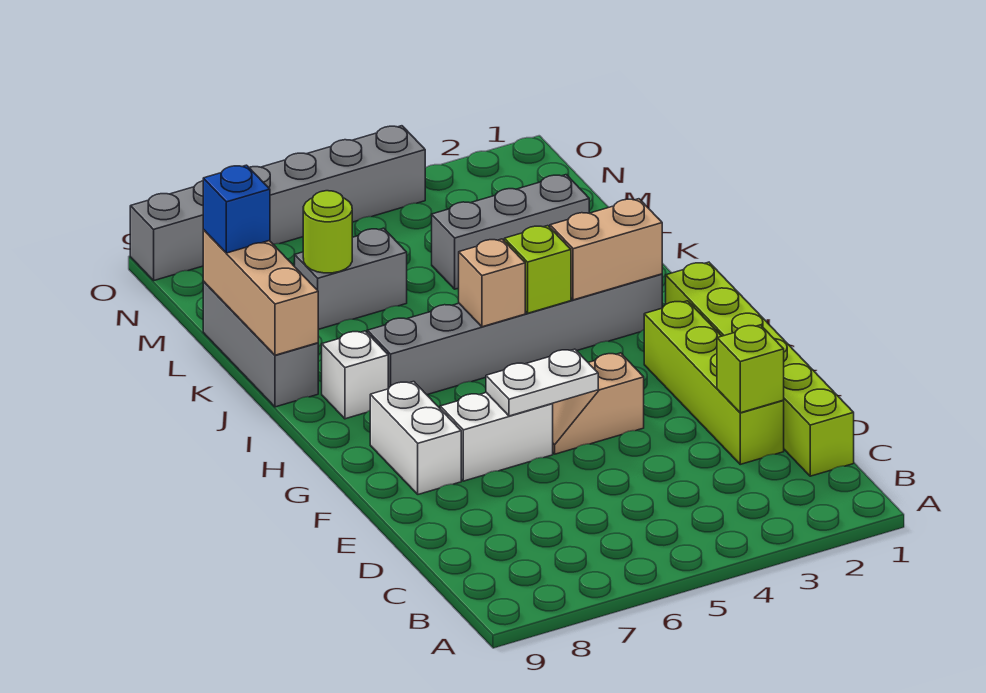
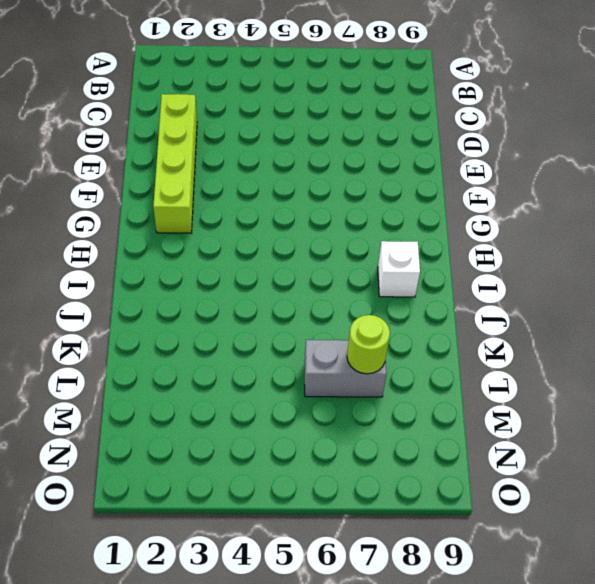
none -> lime 1x6 brick [666,262,854,476]
none -> tan 1x2 slope [552,353,644,454]
none -> white 1x2 brick [440,393,553,481]

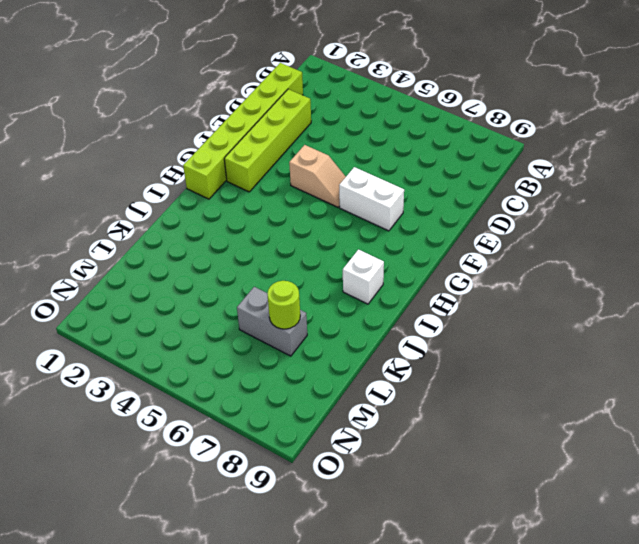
none -> white 1x2 brick [370,382,461,494]
none -> grey 1x6 brick [367,274,662,395]
none -> grey 1x3 brick [203,281,318,407]

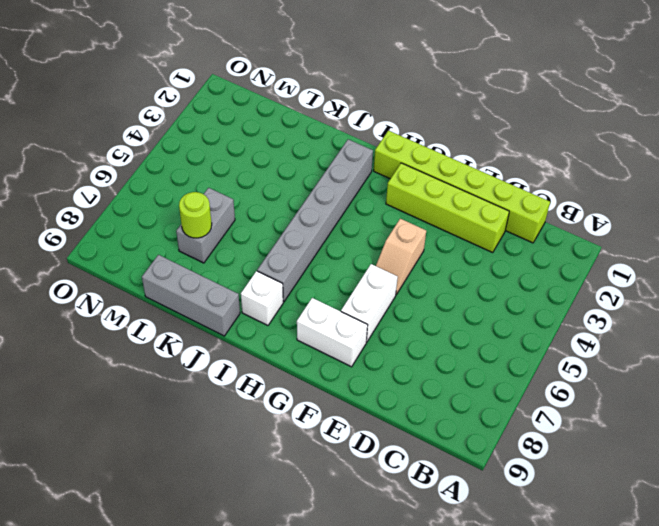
none -> grey 1x3 brick [432,175,589,289]
none -> grey 1x6 brick [130,126,425,280]
none -> lime 1x1 brick [717,325,784,413]

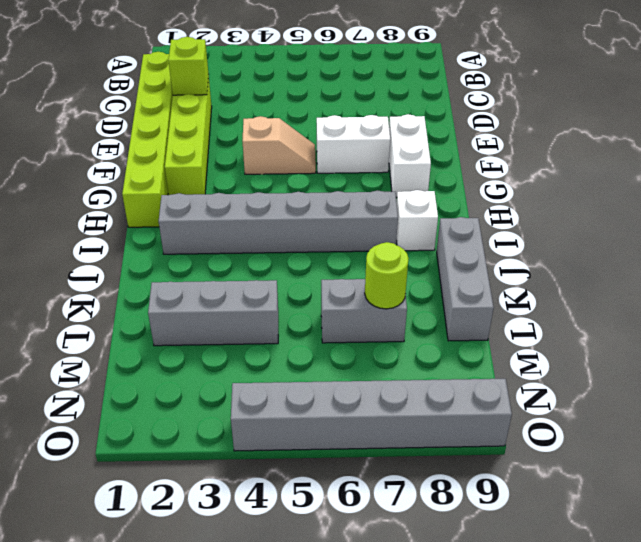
none -> white 1x2 plate [486,349,598,416]
none -> tan 1x2 brick [550,199,662,300]
none -> lime 1x1 brick [504,226,571,313]

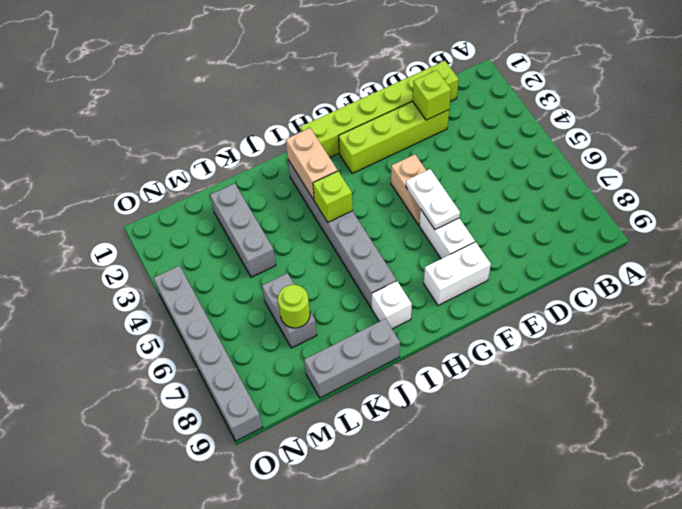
none -> tan 1x1 brick [459,239,525,327]
none -> tan 1x3 brick [203,230,318,355]
none -> blue 1x1 brick [203,165,270,253]

